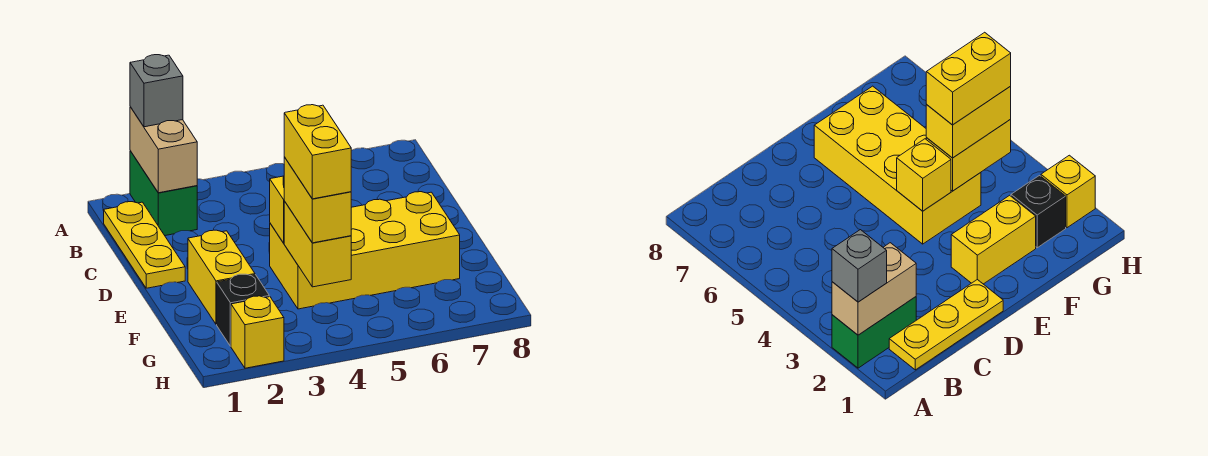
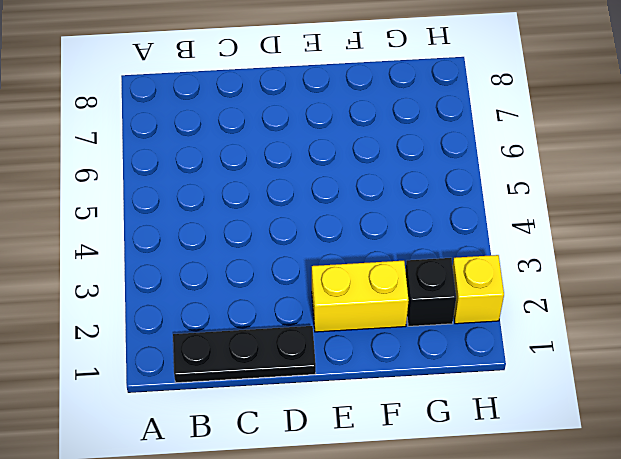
black 1x3 plate [173,326,316,383] -> yellow 1x3 plate [104,202,185,288]
none -> green 1x2 brick [130,151,197,236]
none -> yellow 2x4 brick [270,192,460,309]
none -> tan 1x2 brick [130,107,197,193]

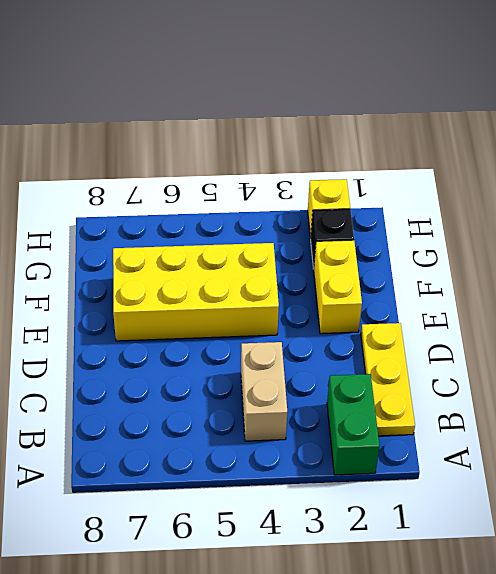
tan 1x2 brick [241,342,287,441] -> tan 1x2 brick moved to [130,107,197,193]
none -> yellow 1x1 brick [270,176,284,243]
none -> yellow 1x2 brick [284,201,351,287]
none -> grey 1x1 brick [130,55,183,127]

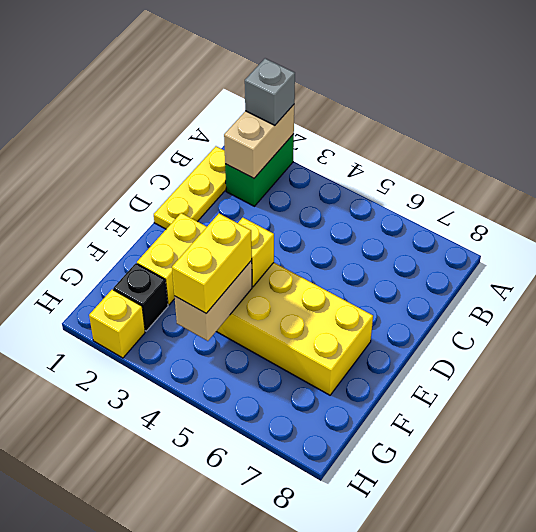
tan 1x2 brick [174,260,252,341] -> yellow 1x2 brick [284,201,351,287]
none -> yellow 1x2 brick [284,105,351,199]

